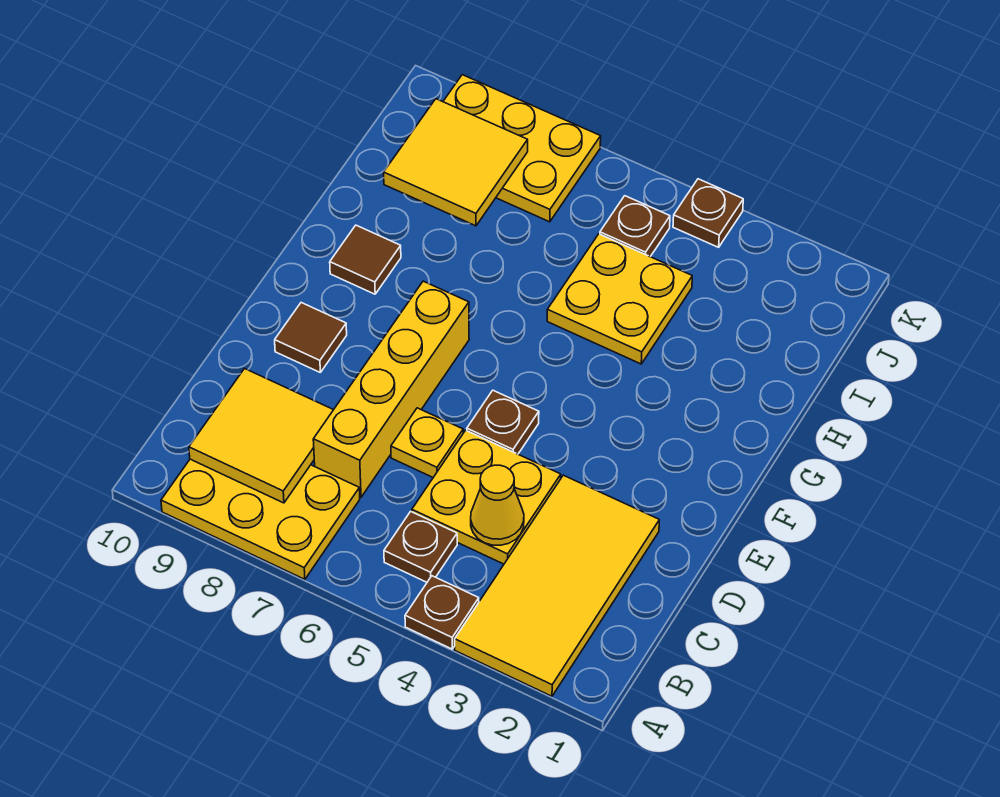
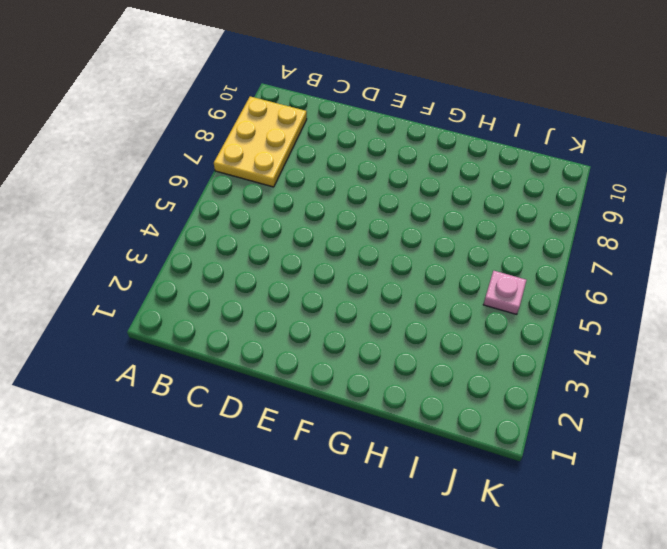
pink 1x1 plate [483,271,526,314] -> brown 1x1 plate [600,196,670,257]
none -> yellow 2x4 tile [455,475,659,696]
none -> brown 1x1 plate [405,576,479,649]
none -> brown 1x1 plate [384,511,457,582]

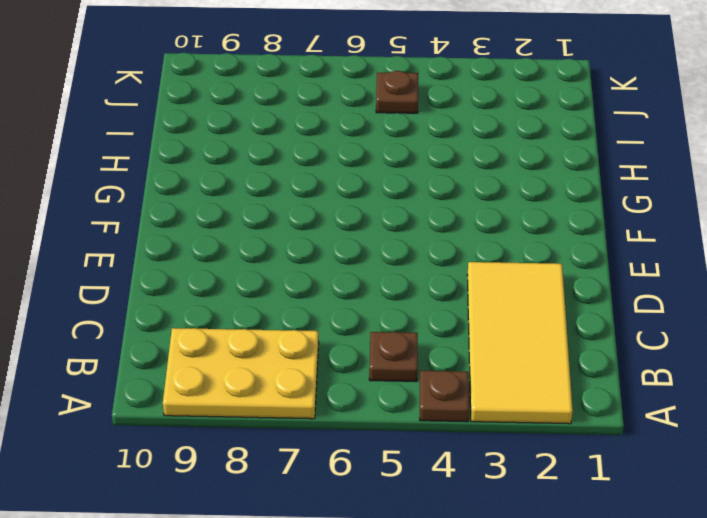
none -> yellow 2x2 plate [412,430,561,564]
none -> yellow 1x4 brick [313,281,469,497]
none -> yellow 1x1 plate [391,408,463,477]

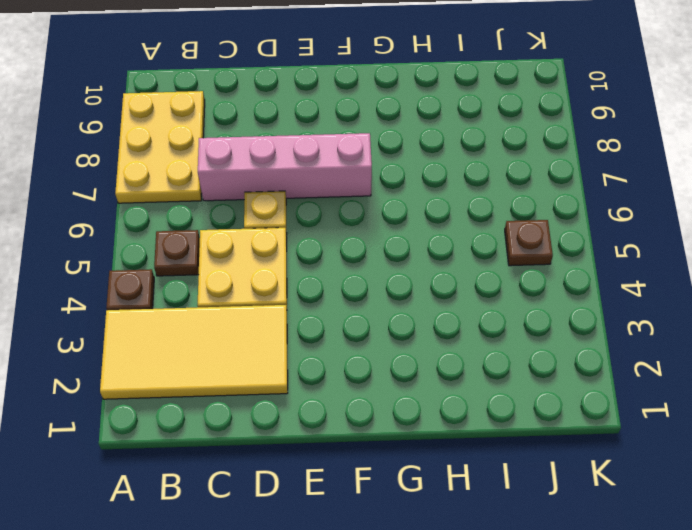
pink 1x4 brick [198,133,372,201] -> yellow 1x4 brick [313,281,469,497]
none -> brown 1x1 plate [467,390,539,454]
none -> brown 1x1 tile [275,303,347,372]
none -> brown 1x1 tile [330,225,401,294]

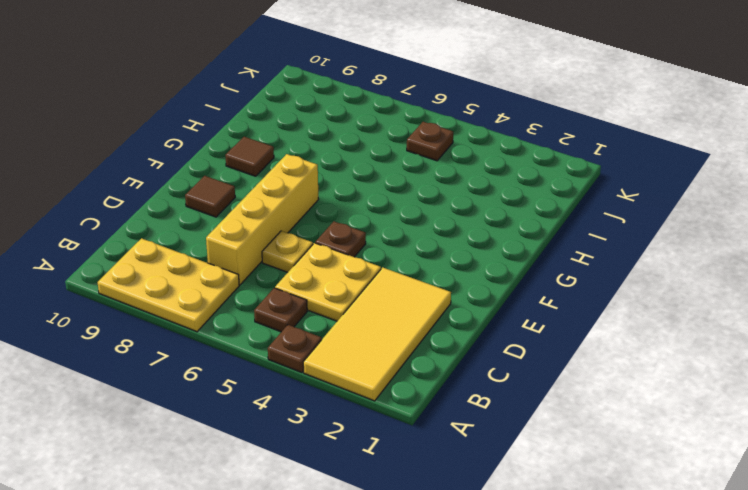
none -> yellow 2x2 plate [547,234,692,364]
none -> yellow 2x3 plate [443,75,601,222]
none -> brown 1x1 plate [673,179,743,247]

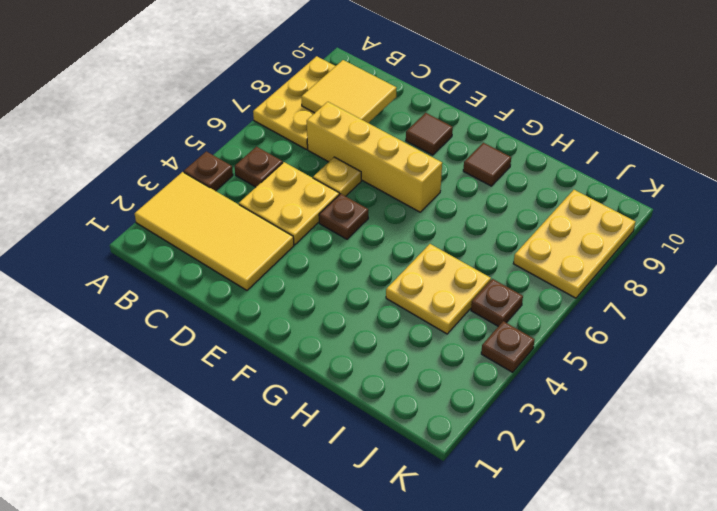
none -> yellow 1x1 cone [471,465,524,545]
none -> yellow 2x2 tile [384,99,528,226]

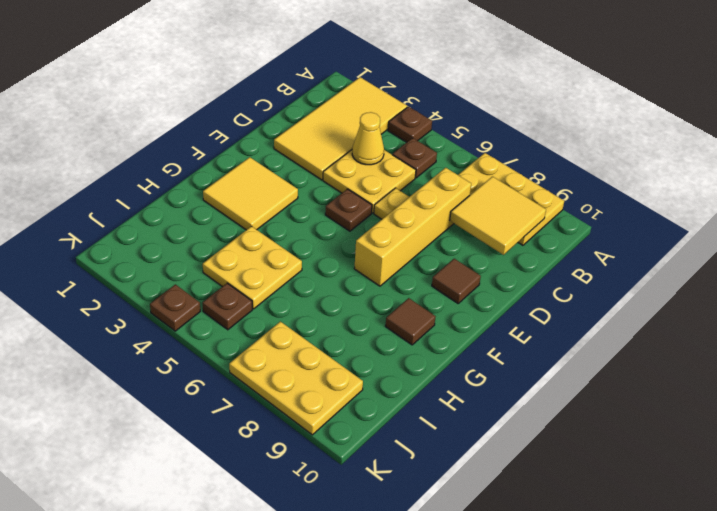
yellow 2x2 tile [203,157,298,230] -> yellow 2x2 tile moved to [384,99,528,226]

